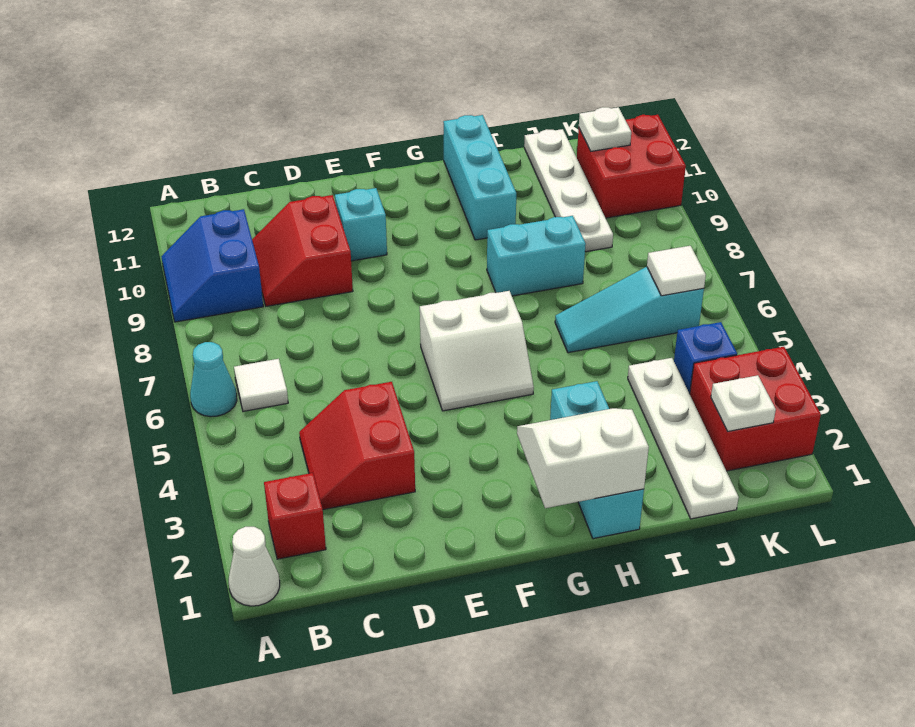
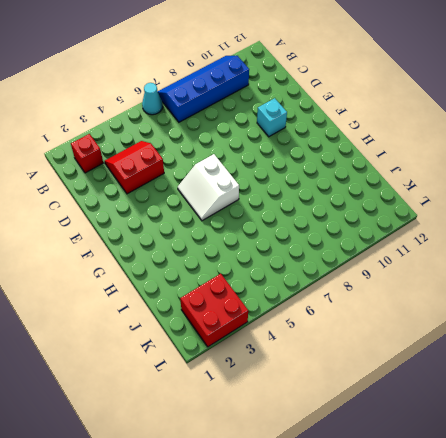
blue 2x4 slope [158,56,249,122] -> blue 2x2 slope [161,209,263,322]
none -> white 1x1 cone [229,527,280,606]
none -> white 1x1 tile [234,359,288,411]
none -> red 2x2 slope [252,195,353,306]

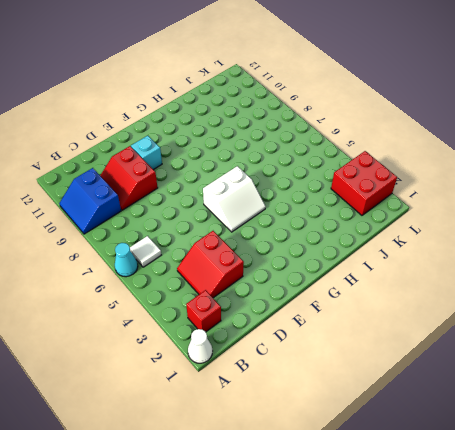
none -> cyan 1x3 brick [550,381,644,539]
none -> cyan 1x2 brick [487,216,586,296]
none -> cyan 1x3 brick [443,115,516,240]

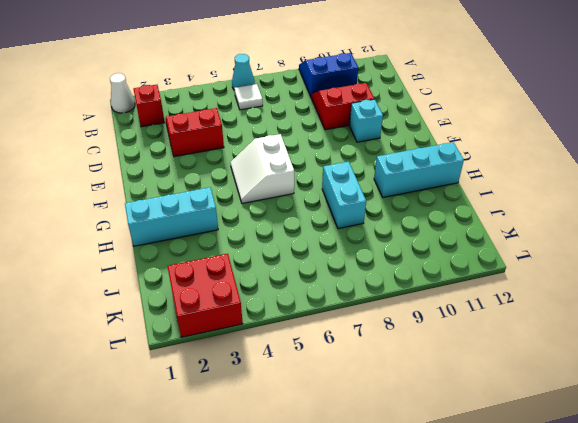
none -> cyan 1x3 slope [555,267,704,353]
none -> white 1x4 plate [628,358,739,519]
none -> white 1x4 plate [524,129,613,252]

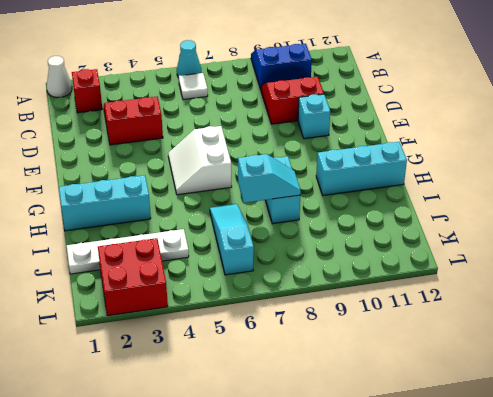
cyan 1x2 slope [238,154,301,203] -> none
none -> white 1x4 plate [524,129,613,252]
none -> blue 1x1 brick [674,322,737,394]
none -> red 2x2 brick [577,115,686,218]

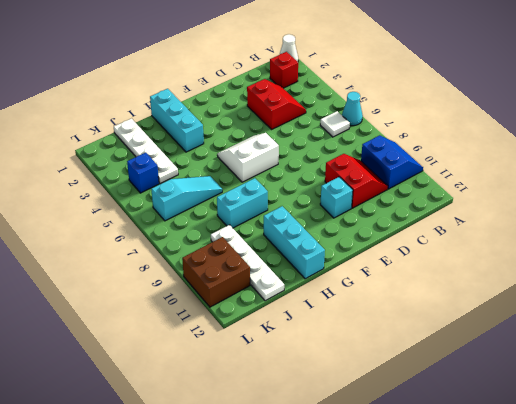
brown 2x2 brick [182,237,250,307] -> red 2x2 brick [577,115,686,218]
none -> red 2x2 brick [690,347,821,471]
none -> white 2x2 slope [517,408,649,508]
none -> white 1x1 plate [711,375,776,431]

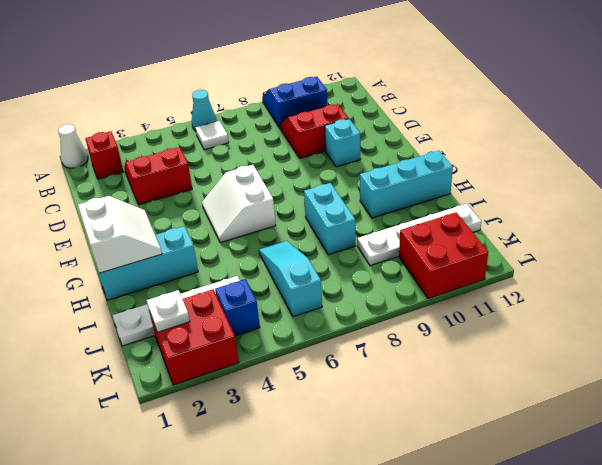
none -> white 1x1 tile [647,246,706,296]
none -> white 1x1 plate [579,107,631,151]

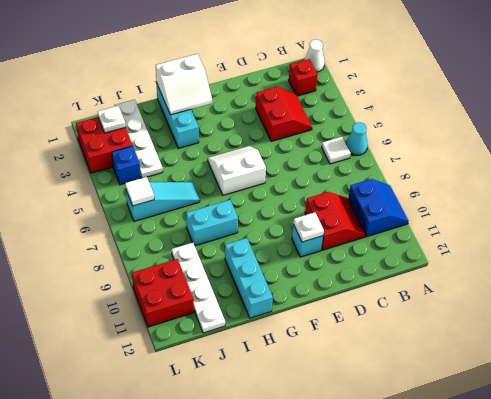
white 1x1 plate [293,212,324,242] -> white 1x1 plate moved to [579,107,631,151]

